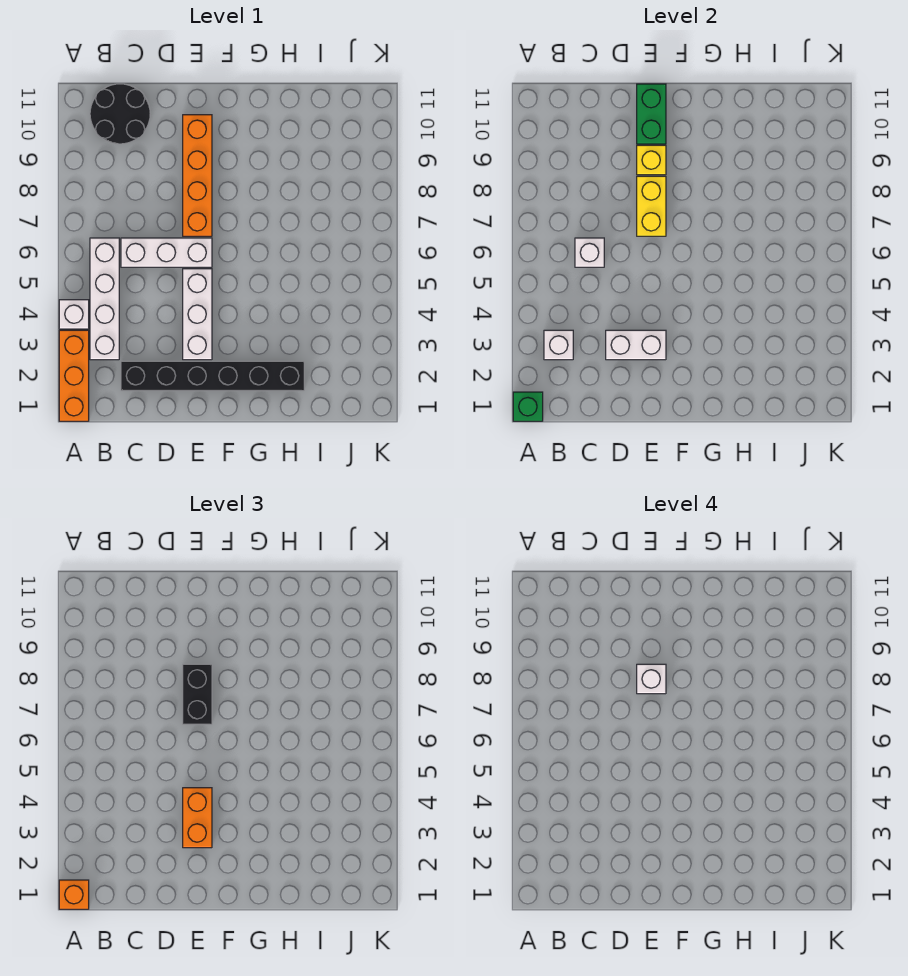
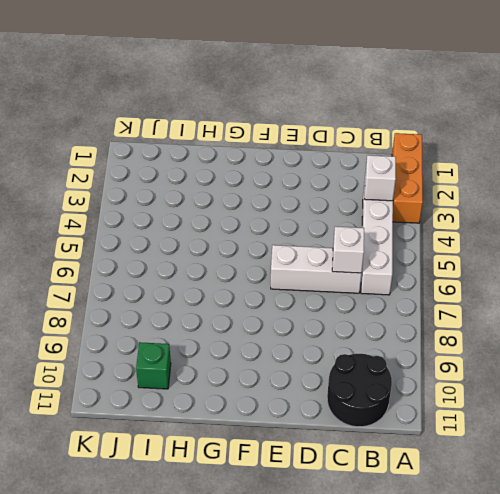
green 1x1 brick [136,342,171,389] -> green 1x1 brick moved to [513,392,543,421]
none -> white 1x1 brick [59,300,89,329]
none -> black 1x6 brick [121,361,304,391]
none -> white 1x3 brick [183,269,212,360]

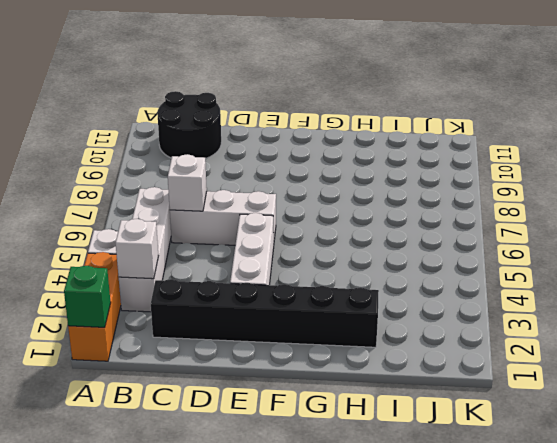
none -> orange 1x4 brick [183,115,212,236]
none -> white 1x2 brick [606,330,666,360]
none -> yellow 1x2 brick [637,176,666,236]

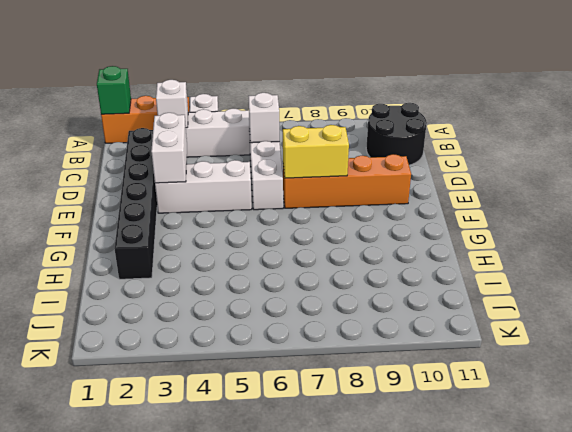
none -> yellow 1x1 brick [637,145,666,175]
none -> green 1x2 brick [637,84,666,144]
none -> orange 1x1 brick [59,880,89,909]

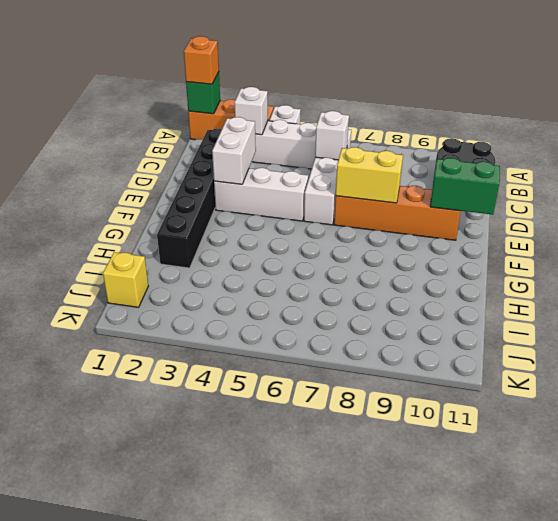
yellow 1x1 brick [103,252,148,307] -> yellow 1x1 brick moved to [637,145,666,175]
none -> orange 1x2 brick [183,788,212,848]
none -> black 1x2 brick [183,664,212,724]
none -> white 1x1 brick [637,664,666,694]

